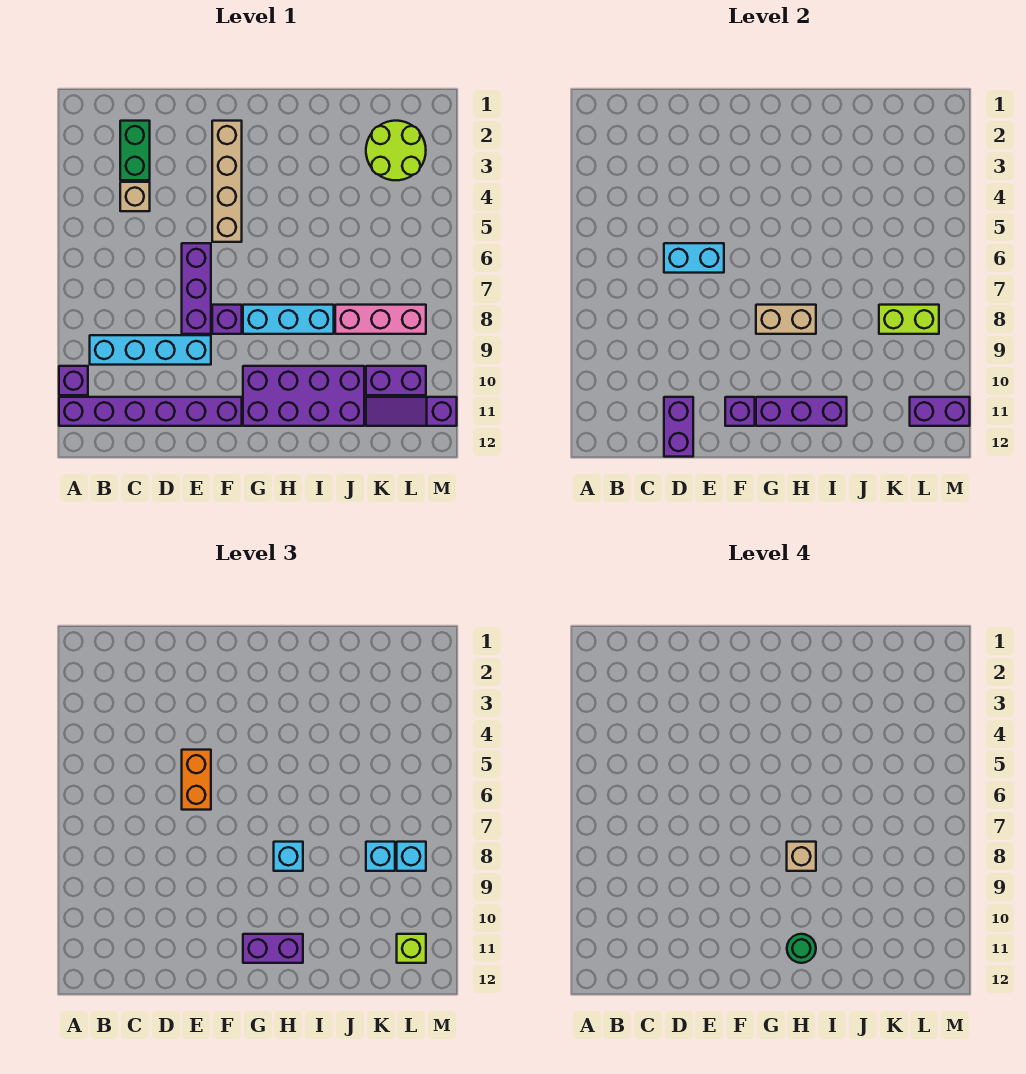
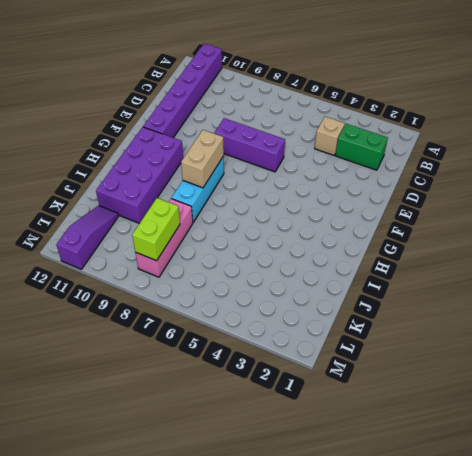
none -> purple 1x1 brick [59,366,88,395]
none -> cyan 1x4 brick [90,335,211,365]
none -> tan 1x4 brick [212,121,242,242]

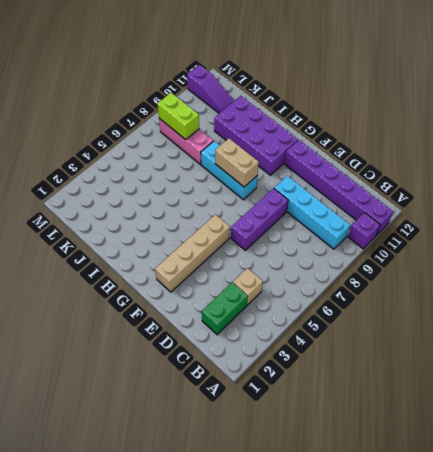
none -> purple 1x1 brick [212,305,242,334]
none -> lime 2x2 round brick [366,121,426,180]
none -> purple 1x2 brick [366,366,426,395]

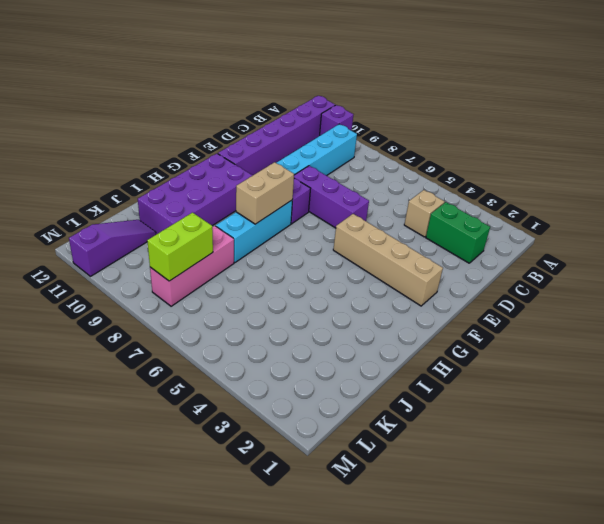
none -> lime 2x2 round brick [366,121,426,180]
none -> purple 1x2 brick [366,366,426,395]
none -> cyan 1x2 brick [664,243,724,273]

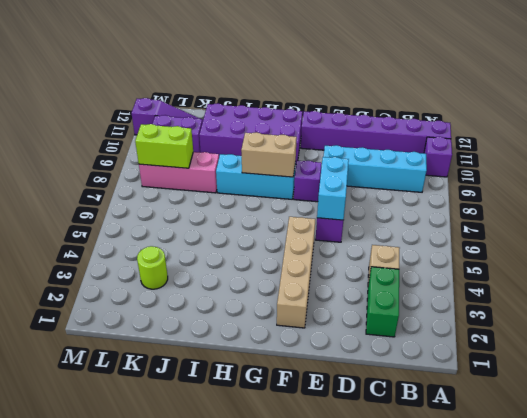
cyan 1x2 brick [317,157,349,220] -> cyan 1x2 brick turned to [664,243,724,273]
lime 1x1 round brick [137,246,168,289] -> lime 2x2 round brick [366,121,426,180]
none -> purple 1x2 brick [664,397,693,457]
none -> purple 1x1 brick [725,397,755,426]
none -> purple 1x3 brick [756,397,847,426]

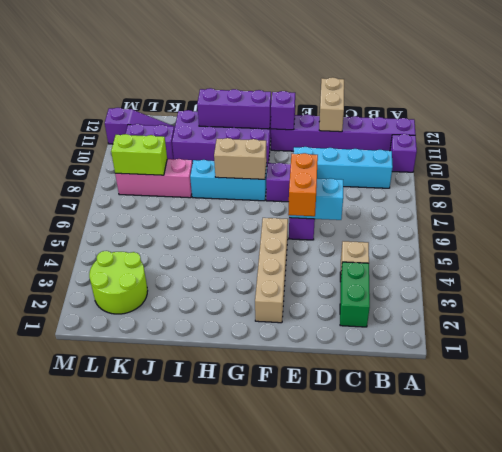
tan 1x2 brick [319,77,344,132] -> purple 1x2 brick [664,397,693,457]
none -> purple 1x2 brick [910,397,970,426]
none -> purple 1x2 brick [243,934,303,963]
none -> cyan 1x1 brick [274,842,303,871]

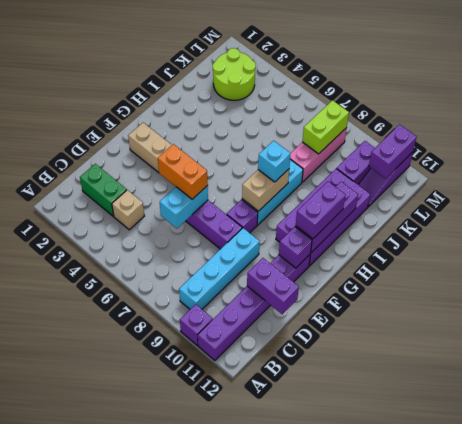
none -> cyan 1x1 brick [366,842,395,871]
none -> cyan 1x1 brick [397,842,426,871]
none -> lime 1x1 brick [397,934,426,963]

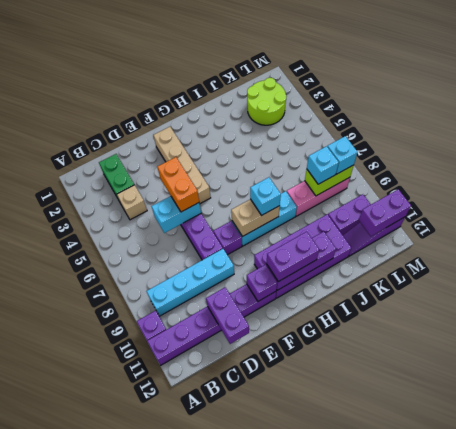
none -> lime 1x1 brick [397,934,426,963]
none -> tan 1x1 brick [787,842,816,871]
none -> green 1x1 round brick [787,934,816,963]

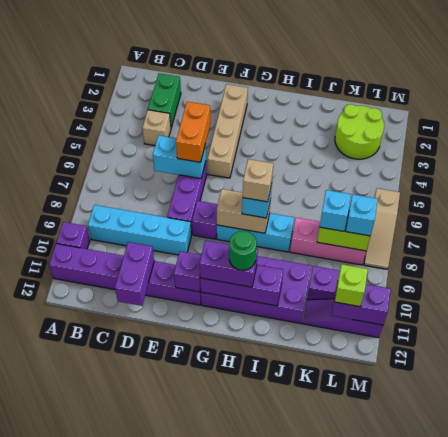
tan 1x3 slope [364,188,400,269] -> none

